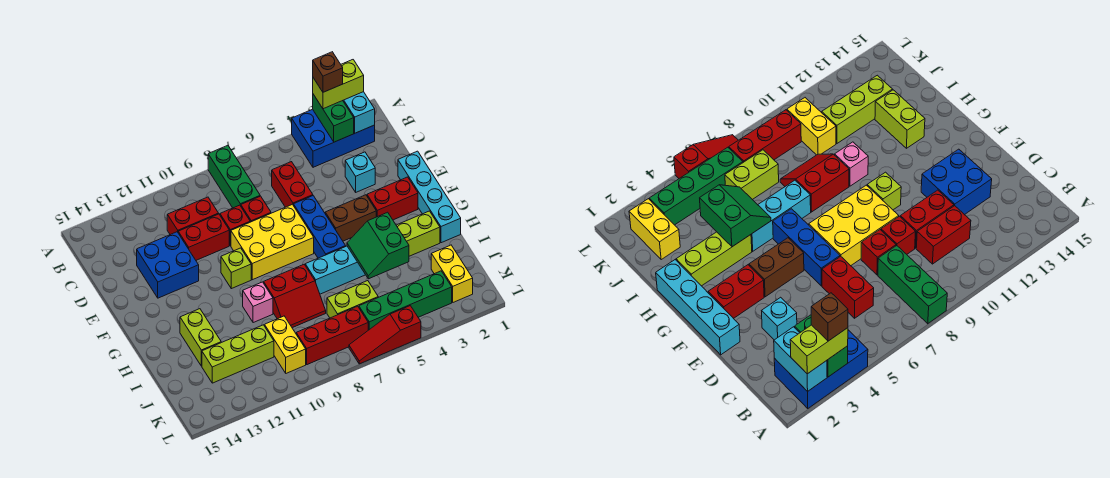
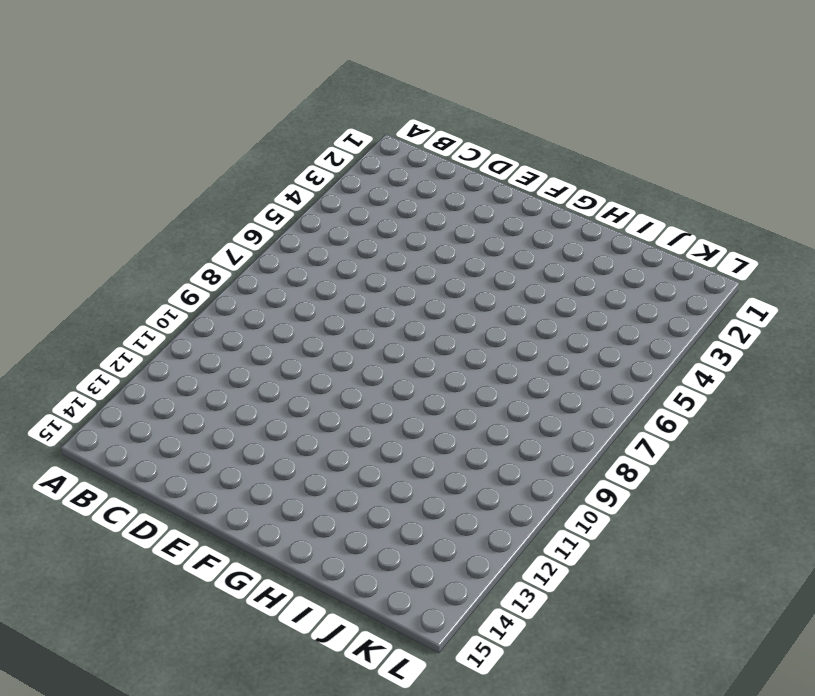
none -> blue 2x3 brick [292,109,375,167]
none -> green 1x3 brick [208,145,260,208]
none -> red 1x2 brick [272,162,313,207]
none -> red 1x2 brick [167,197,219,235]

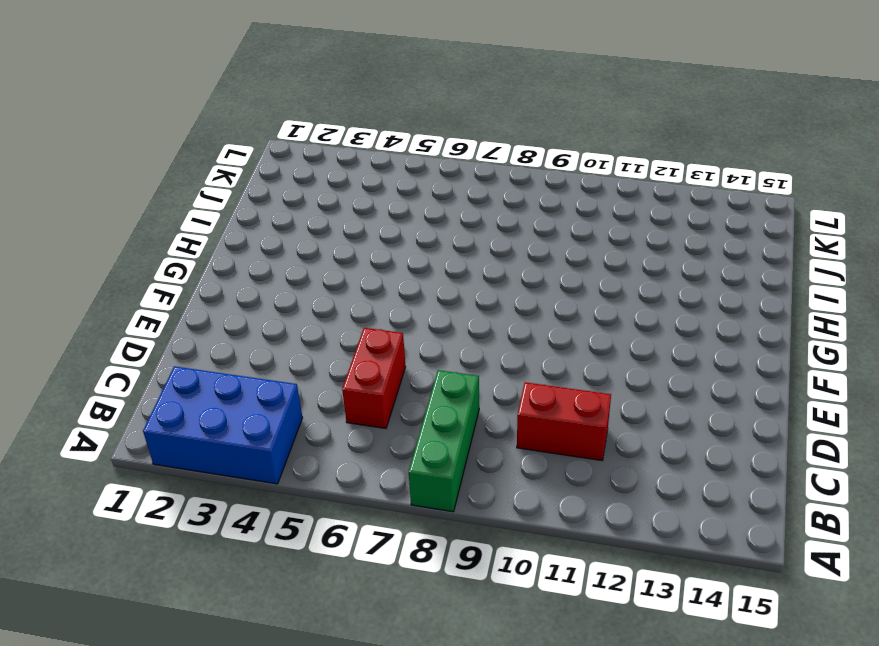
none -> cyan 1x1 brick [345,152,375,192]
none -> red 1x1 brick [241,196,271,222]
none -> red 1x1 brick [220,205,250,246]
none -> red 1x2 brick [178,214,229,260]

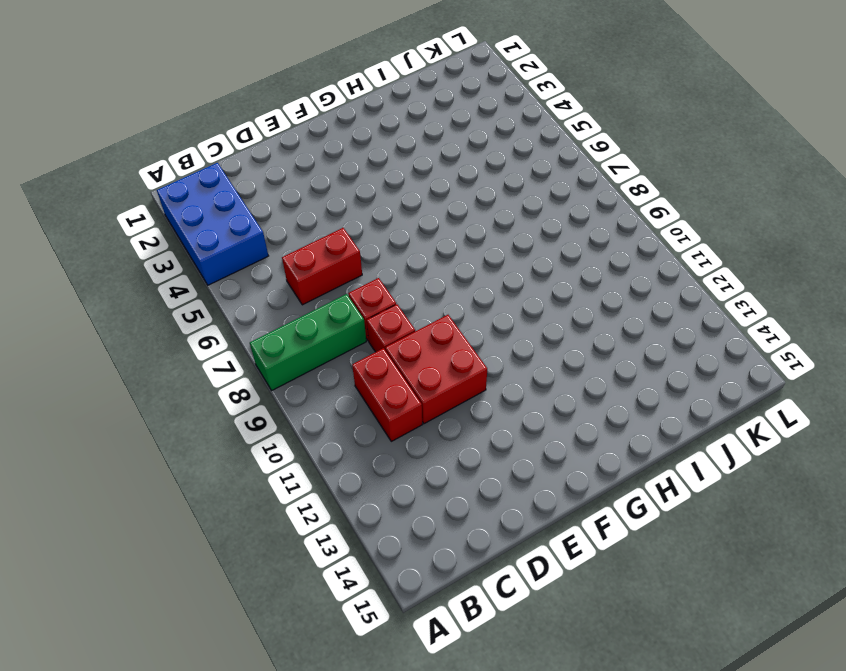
red 2x2 brick [385,315,487,424] -> red 1x2 brick [178,214,229,260]
none -> cyan 1x1 brick [345,152,375,192]
none -> blue 2x2 brick [137,232,199,298]
none -> cyan 1x4 brick [398,151,461,243]
none -> blue 1x3 brick [294,196,346,258]

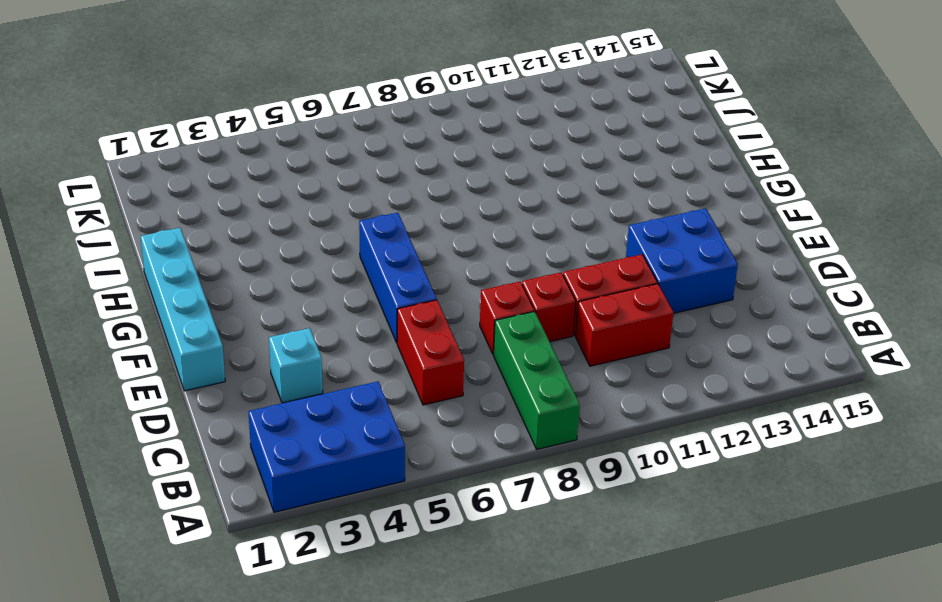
none -> yellow 2x3 brick [231,204,314,280]
none -> red 1x2 brick [367,177,418,220]
none -> brown 1x2 brick [325,195,376,241]
none -> lime 1x1 brick [221,248,251,289]

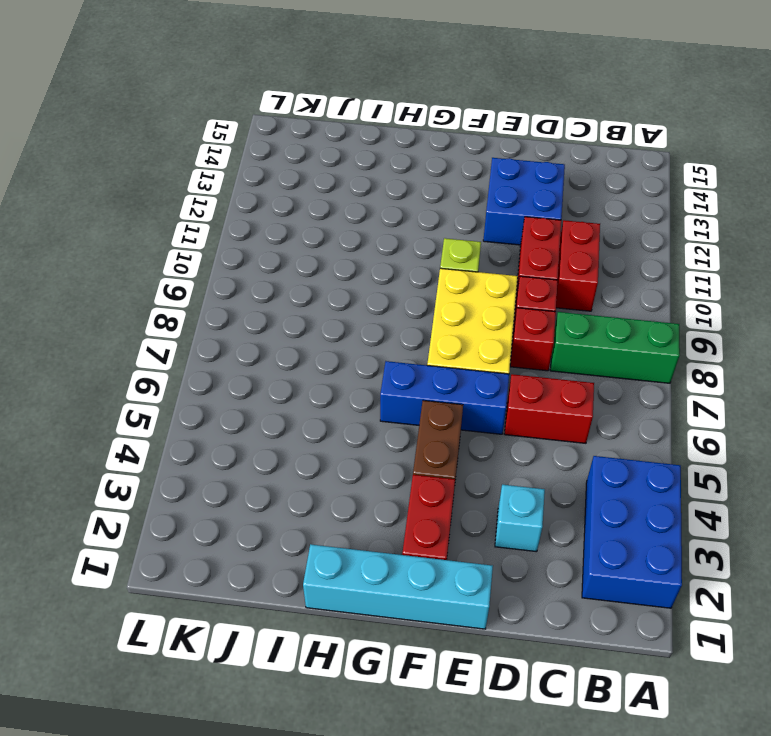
none -> lime 1x3 brick [396,211,440,256]
none -> cyan 1x3 brick [305,246,365,294]
none -> red 2x2 slope [264,265,326,328]
none -> pink 1x1 brick [243,282,273,323]

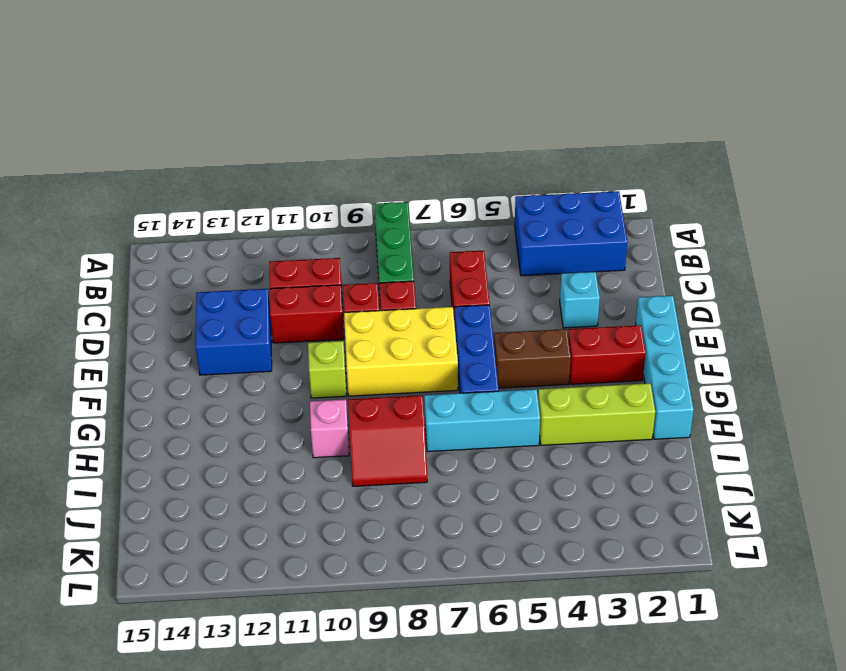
none -> lime 1x2 brick [180,309,221,366]
none -> yellow 1x2 brick [431,245,473,302]
none -> lime 1x2 brick [327,281,378,318]
none -> yellow 1x2 brick [265,316,306,373]

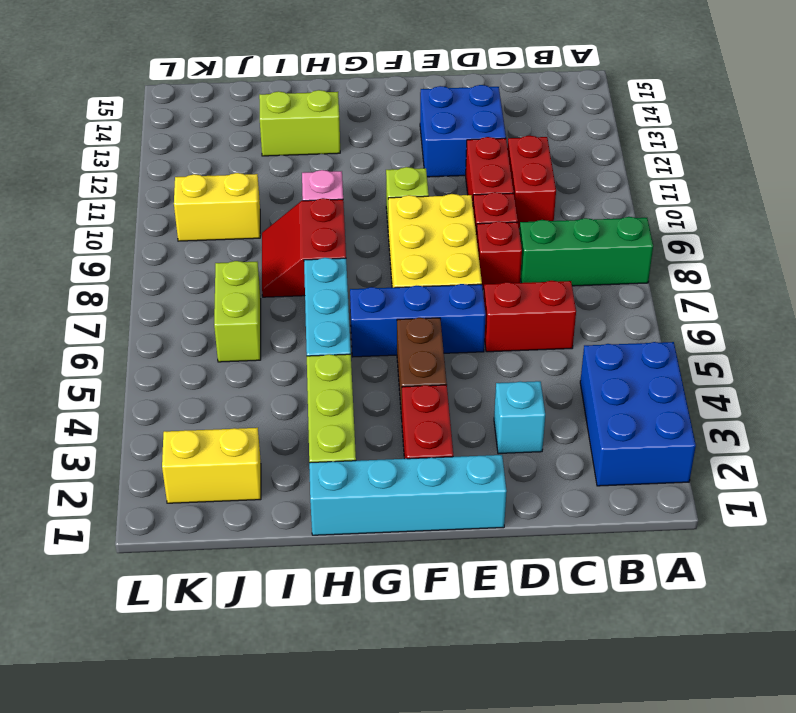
none -> lime 1x3 brick [202,325,274,383]
none -> green 1x4 brick [359,271,452,330]
none -> red 1x3 brick [296,306,368,365]
none -> red 1x3 slope [349,306,421,364]

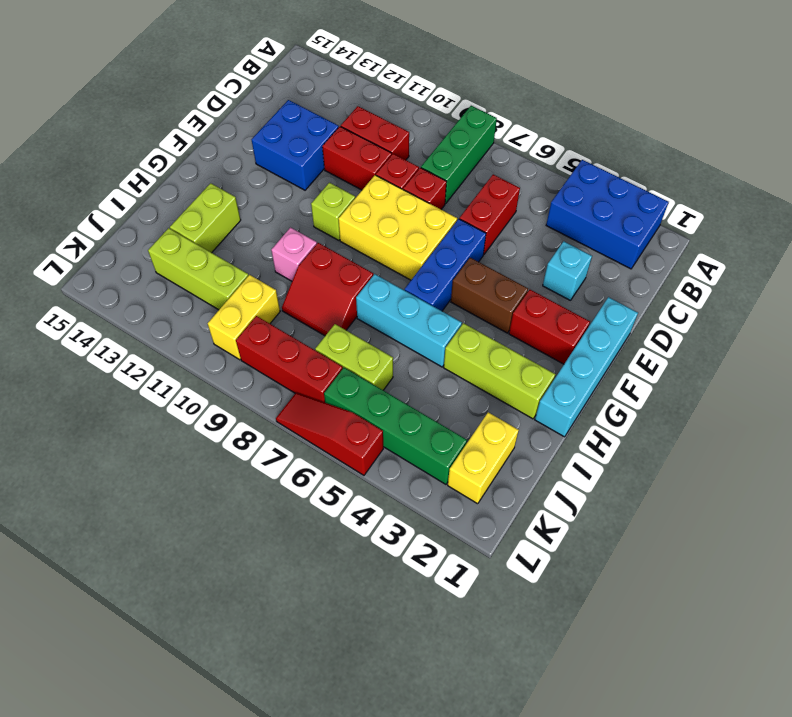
none -> cyan 1x2 brick [343,92,375,133]
none -> green 1x2 brick [313,94,354,142]
none -> green 2x2 slope [347,212,409,279]
none -> lime 1x2 brick [313,60,364,109]

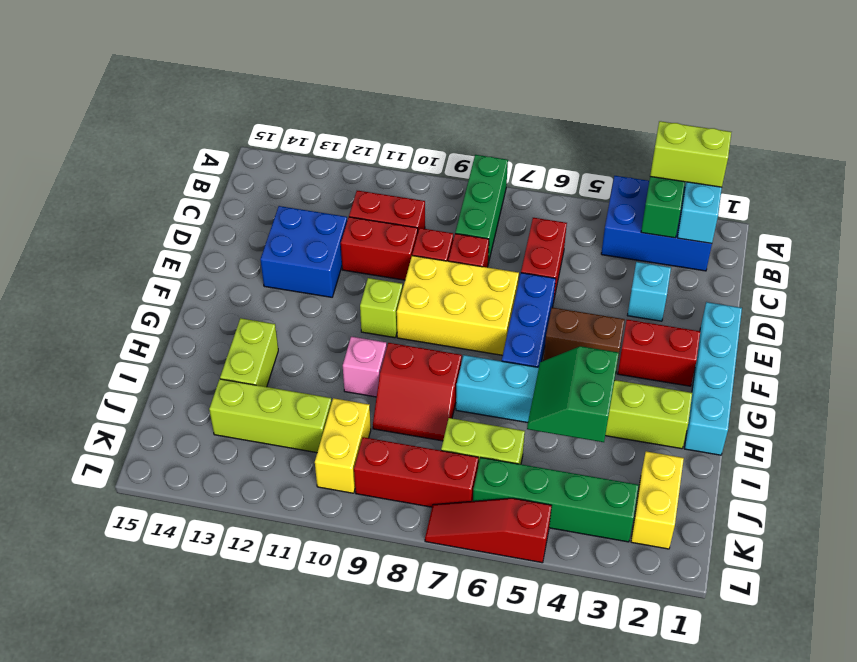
none -> brown 1x1 brick [313,52,343,92]

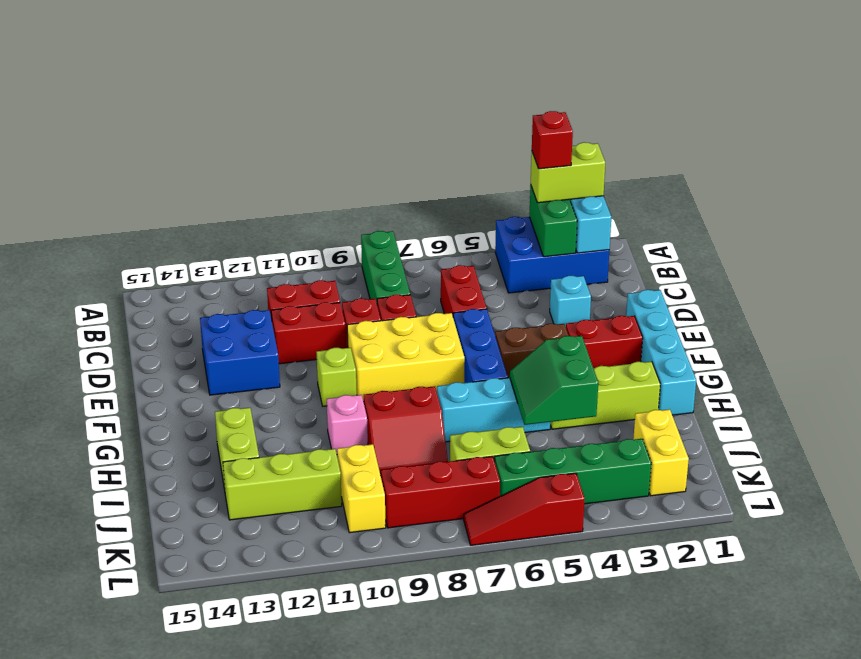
red 1x1 brick [532,111,573,169] -> brown 1x1 brick [313,52,343,92]

